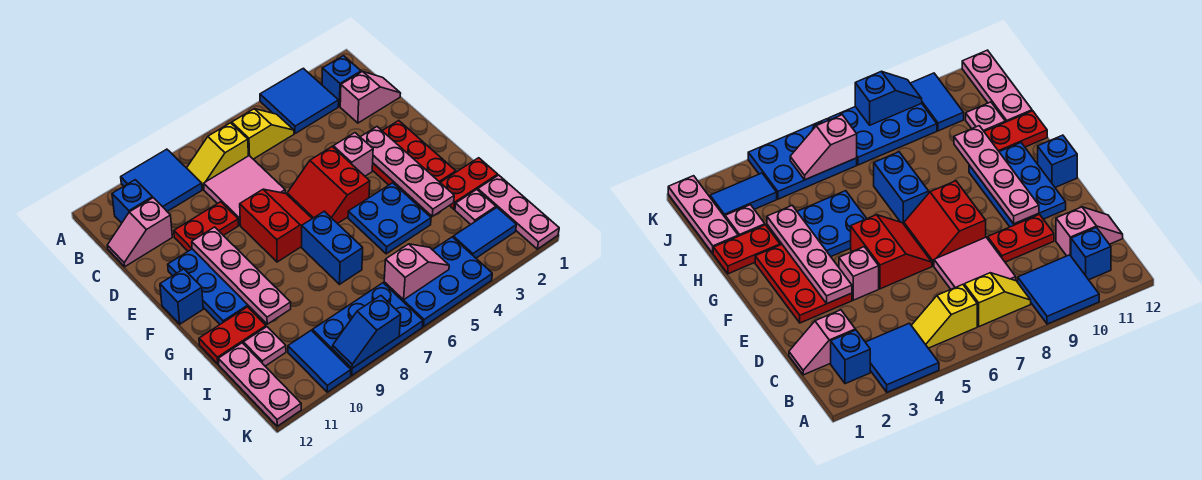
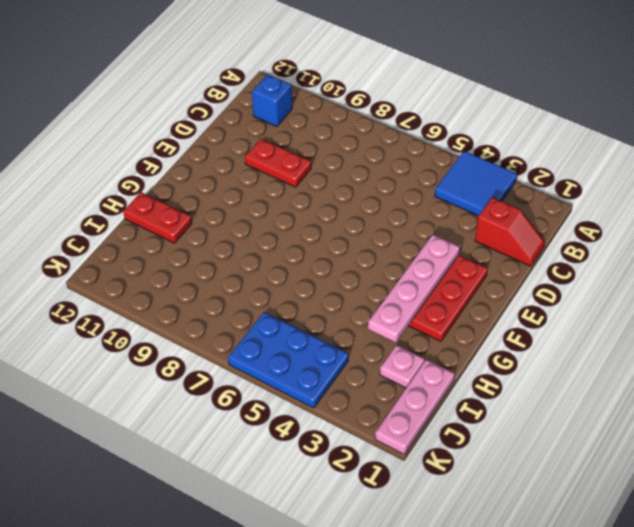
red 1x2 slope [475,197,545,266] -> pink 1x2 slope [340,71,401,123]
none -> blue 2x2 tile [121,149,202,211]
none -> blue 1x1 brick [322,56,361,107]
none -> yellow 1x2 slope [232,109,294,159]
none -> yellow 1x2 slope [187,123,248,189]

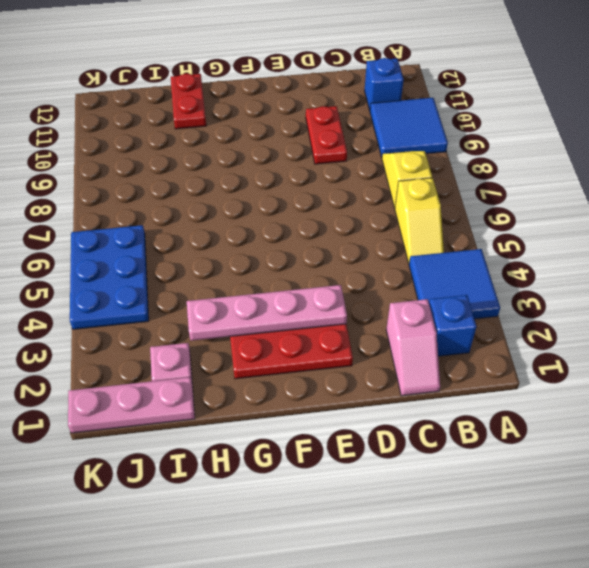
none -> pink 2x2 tile [204,156,285,225]
none -> pink 1x2 slope [107,198,172,267]
none -> pink 1x1 brick [333,133,373,176]
none -> red 2x2 slope [287,147,370,224]

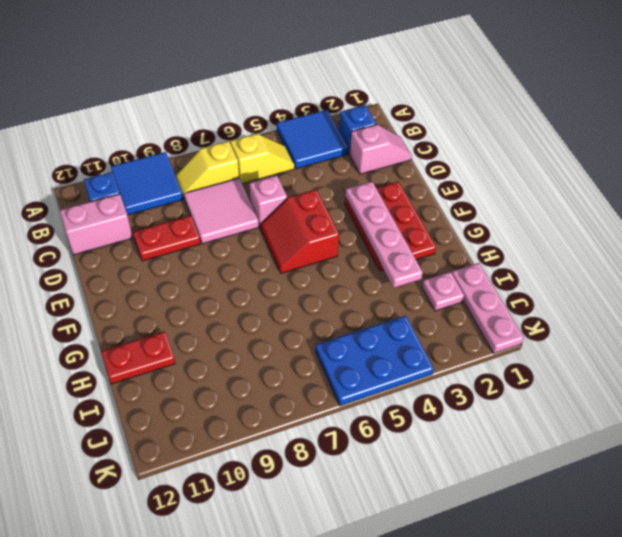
pink 1x2 brick [60,194,133,255] -> pink 1x2 slope [107,198,172,267]
pink 1x1 brick [250,176,287,227] -> pink 1x1 brick moved to [333,133,373,176]
none -> red 2x2 slope [240,189,312,262]
none -> blue 2x3 plate [168,249,252,324]
none -> blue 1x1 brick [160,269,203,324]
none -> blue 2x2 plate [348,183,431,254]

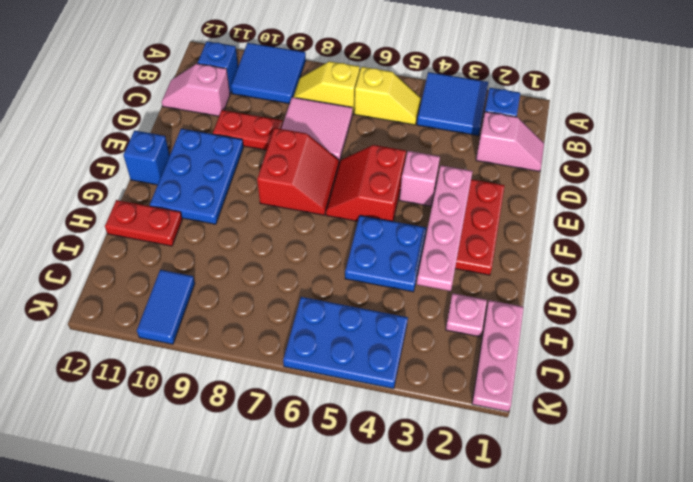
none -> blue 1x2 brick [302,211,363,284]
none -> red 1x2 plate [440,158,498,209]
none -> pink 1x1 plate [243,327,286,366]
none -> pink 1x3 plate [218,343,301,426]

